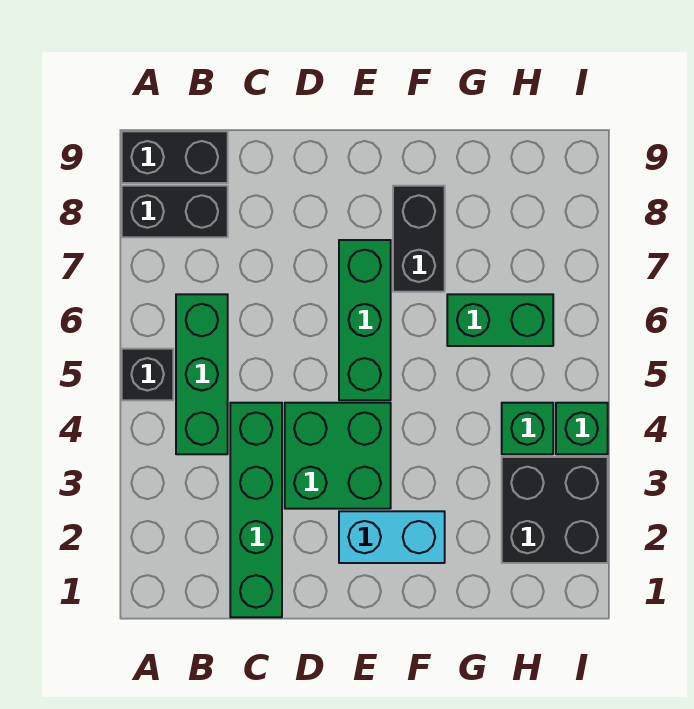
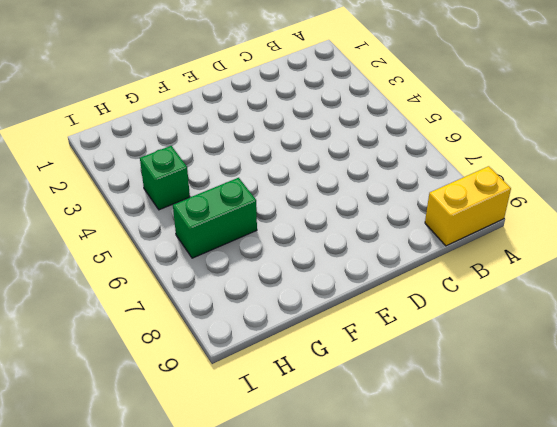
yellow 1x2 brick [425,166,511,246] -> black 1x2 brick [122,131,228,183]
none -> black 1x1 brick [122,349,173,400]
none -> black 1x2 brick [122,186,228,237]
none -> green 1x3 brick [176,294,228,454]

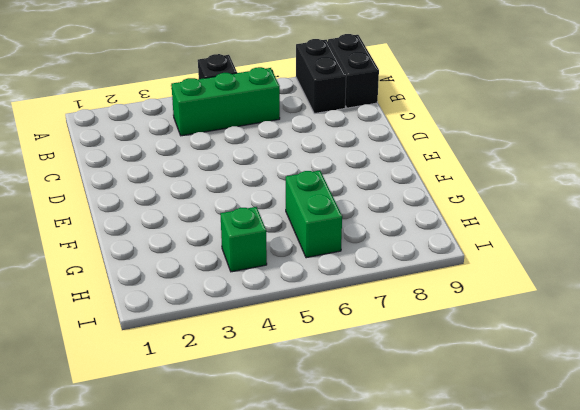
none -> green 1x4 brick [230,403,282,617]
none -> green 2x2 brick [285,403,391,509]
none -> cyan 1x2 brick [339,511,445,563]

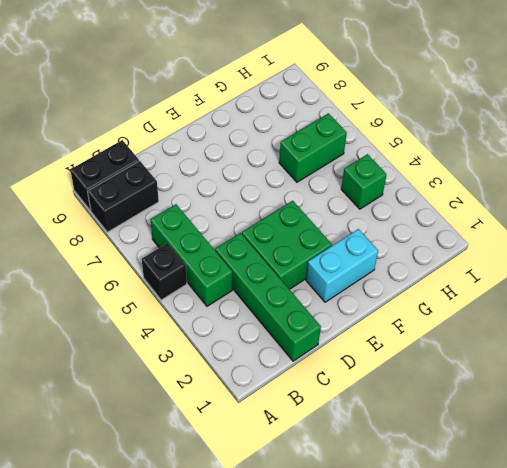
none -> green 1x3 brick [339,240,391,400]
none -> black 1x2 brick [393,186,445,292]
none -> black 2x2 brick [502,457,608,563]

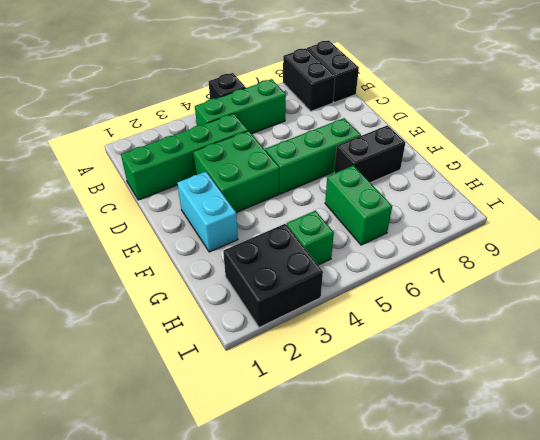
none -> green 1x1 brick [556,403,608,454]

